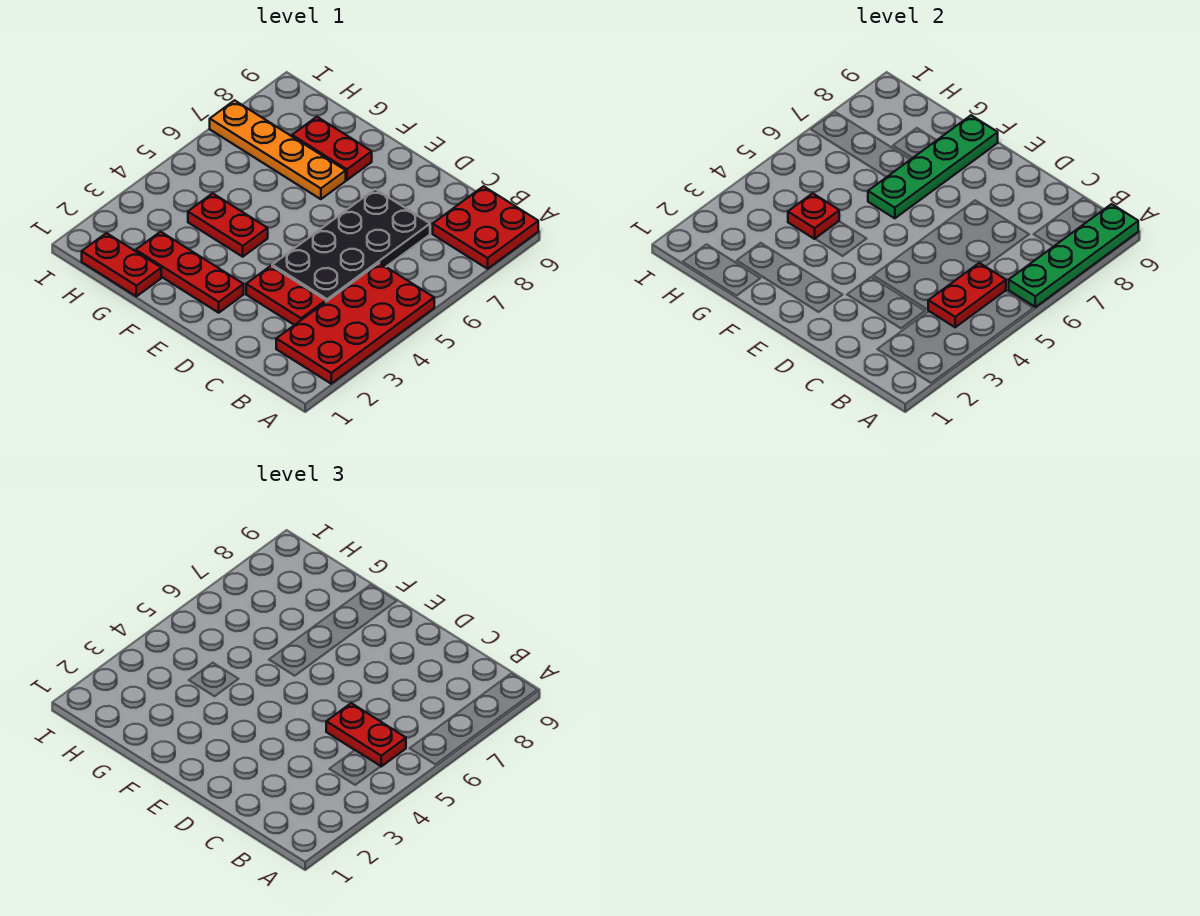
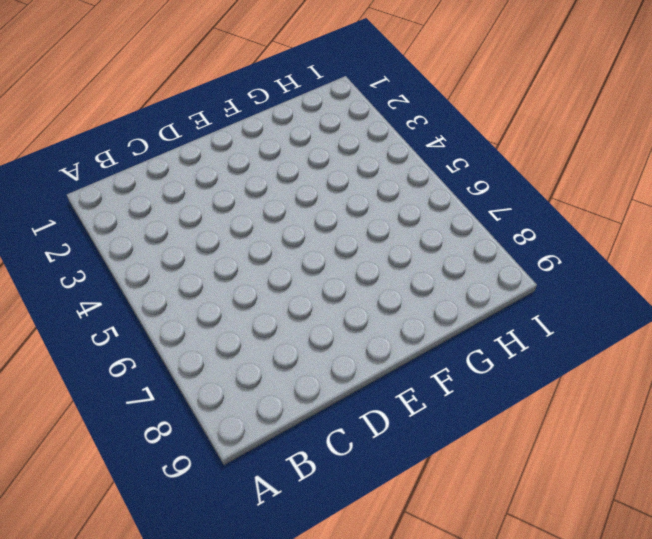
none -> red 2x4 plate [276,263,434,384]
none -> red 2x2 plate [433,186,538,269]
none -> red 1x2 plate [246,266,326,325]

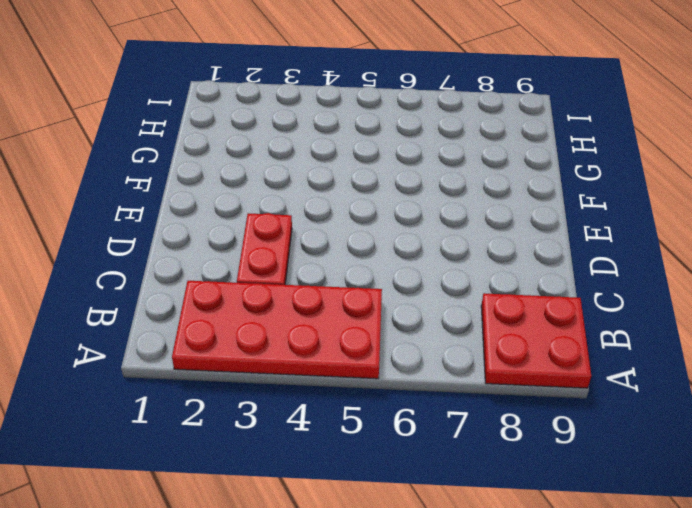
none -> black 2x4 plate [272,189,430,302]
none -> red 1x3 plate [136,232,244,313]
none -> red 1x2 plate [188,193,268,257]

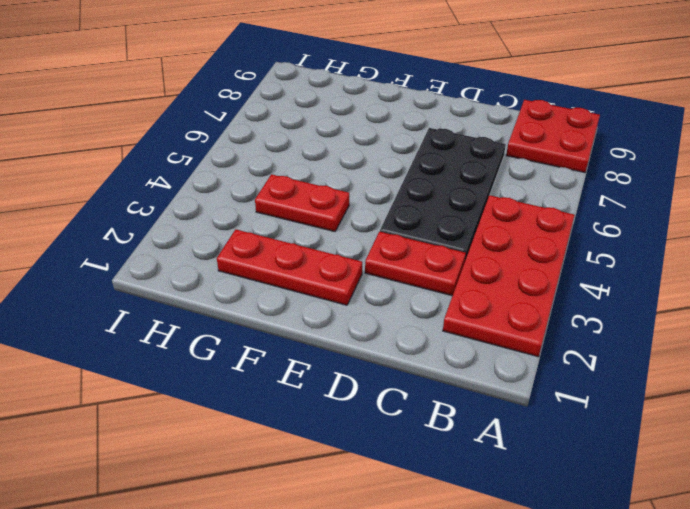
none -> orange 1x4 plate [210,100,346,199]
none -> red 1x2 plate [292,117,372,180]
none -> red 1x2 plate [82,233,161,296]

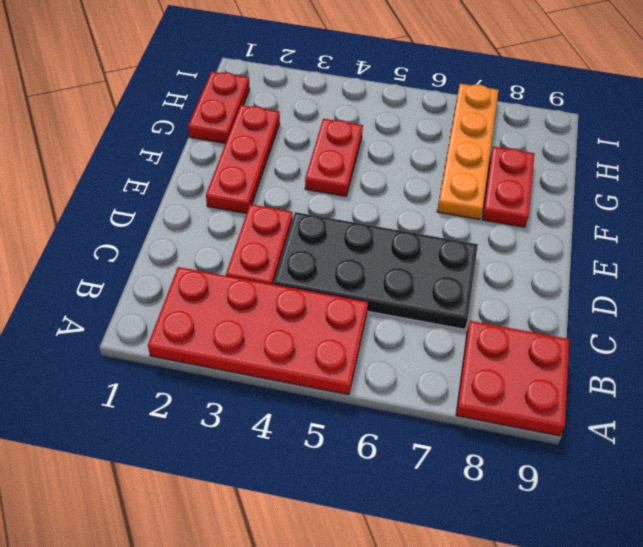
none -> green 1x4 plate [1009,204,1138,307]
none -> red 1x2 plate [928,263,1006,327]
none -> green 1x4 plate [868,115,998,218]

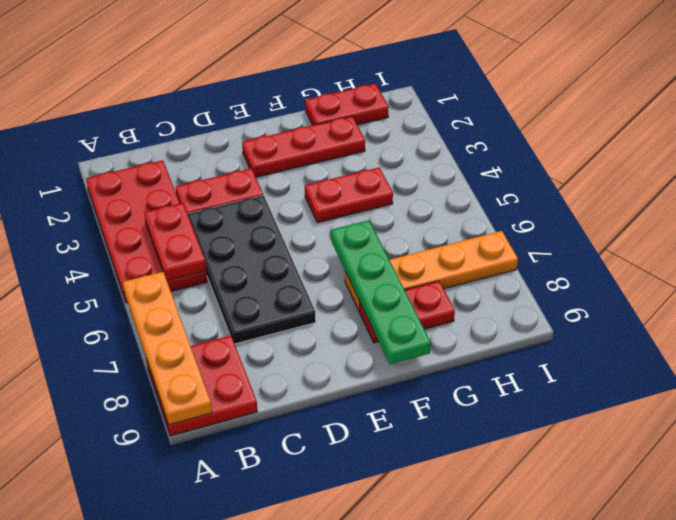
orange 1x4 plate [123,272,212,425] -> green 1x4 plate [1009,204,1138,307]
none -> red 1x1 plate [788,193,839,239]
none -> red 1x2 plate [326,703,406,766]

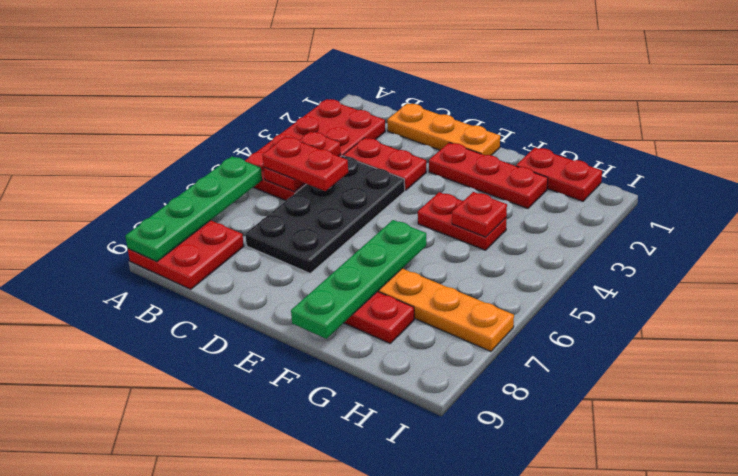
orange 1x3 plate [387,104,500,155] -> none

